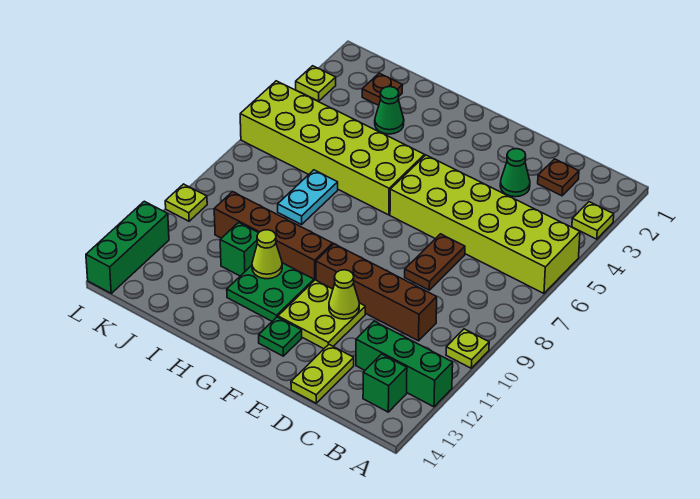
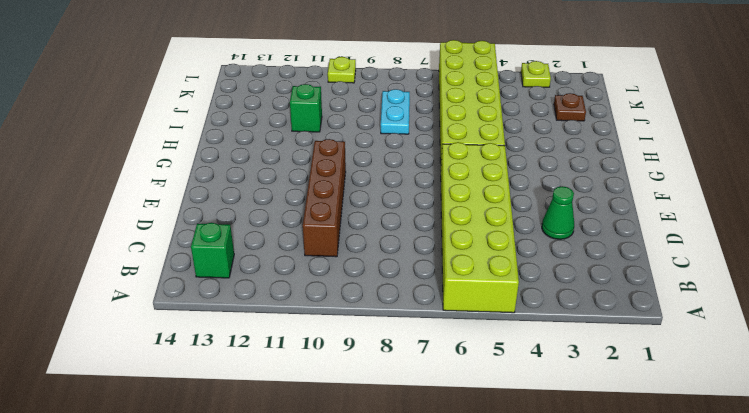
cyan 1x2 plate [381,89,410,134] -> cyan 1x2 plate turned to [278,170,338,225]
none -> lime 1x1 plate [572,202,614,239]
none -> lime 1x1 plate [446,329,489,368]
none -> green 1x3 brick [356,321,453,407]

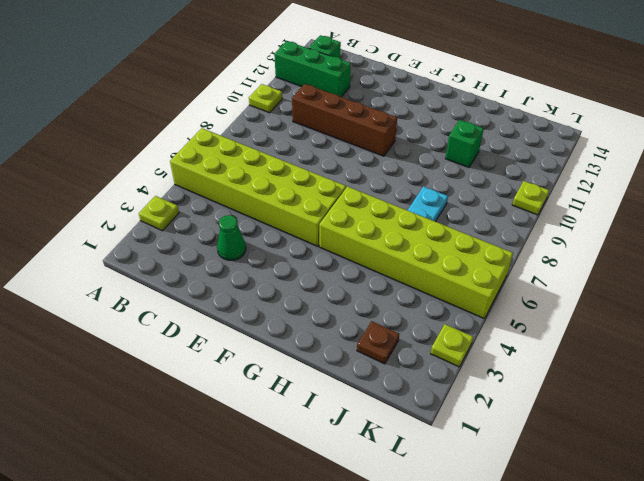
none -> brown 1x1 plate [538,159,579,196]
none -> brown 1x2 plate [405,234,465,290]
none -> lime 1x2 plate [291,345,354,403]

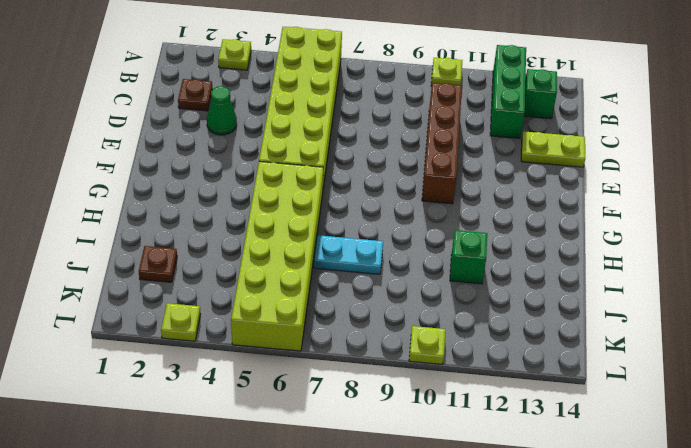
none -> brown 1x2 plate [405,234,465,290]
none -> lime 2x2 plate [278,280,365,349]
none -> green 1x1 plate [259,317,302,356]

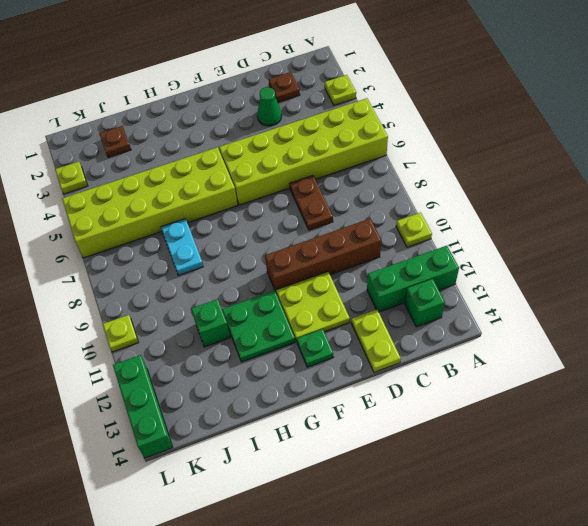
none -> brown 1x4 brick [214,192,333,280]
none -> green 1x1 cone [375,87,404,134]
none -> lime 1x1 cone [329,270,359,319]

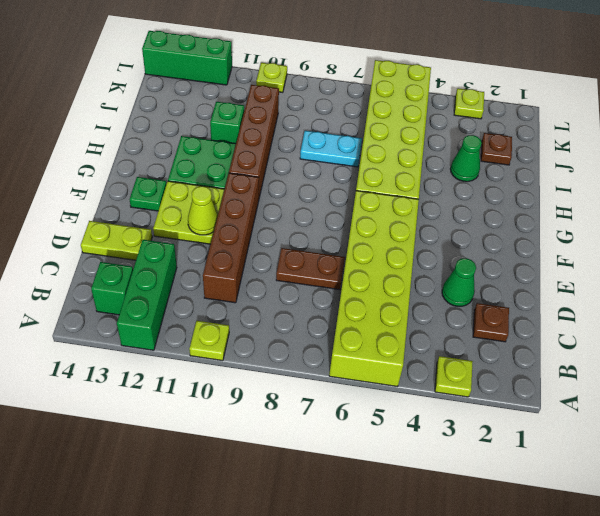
none -> lime 1x1 cone [252,230,282,279]

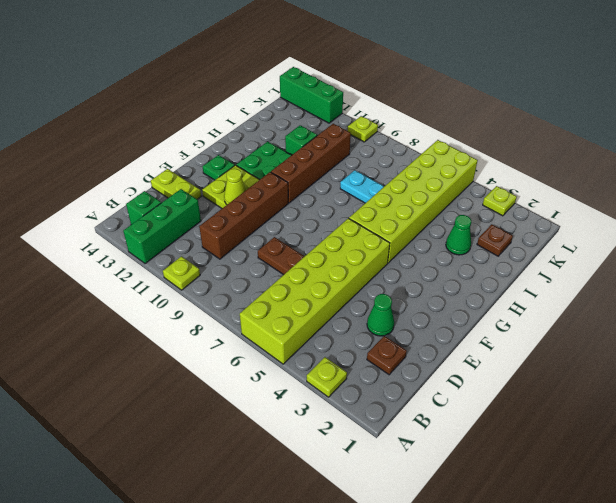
none -> lime 1x1 cone [252,230,282,279]

